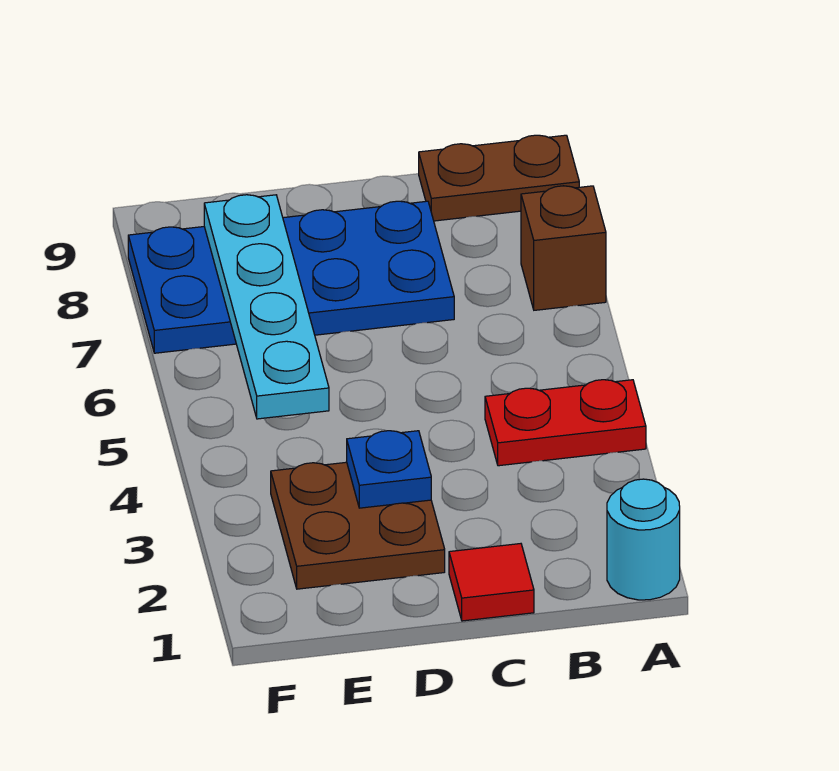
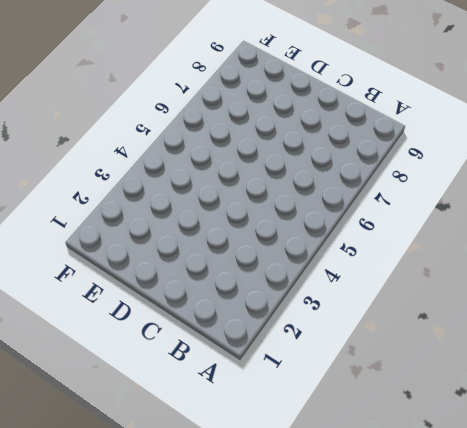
none -> cyan 1x1 round brick [607,479,680,600]
none -> red 1x2 plate [485,380,646,466]

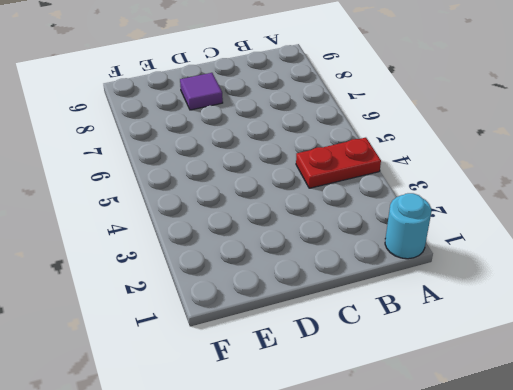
purple 1x1 tile [180,73,223,110] -> blue 2x4 plate [128,201,454,353]
none -> brown 1x1 brick [521,186,606,310]
none -> brown 1x2 plate [419,135,579,221]

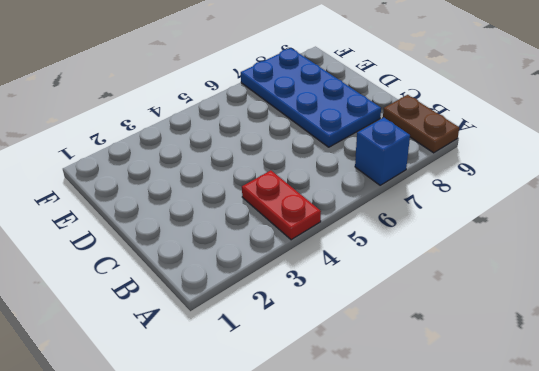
blue 1x1 brick [355,118,410,185] -> brown 1x1 brick [521,186,606,310]
none -> cyan 1x1 round brick [607,479,680,600]
none -> red 1x1 tile [449,544,534,621]

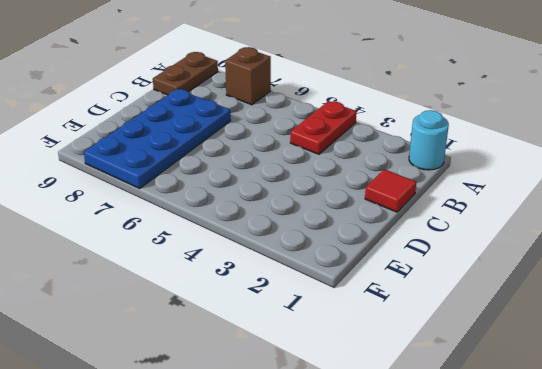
none -> brown 2x2 plate [271,462,445,589]
none -> blue 1x1 plate [347,431,431,508]

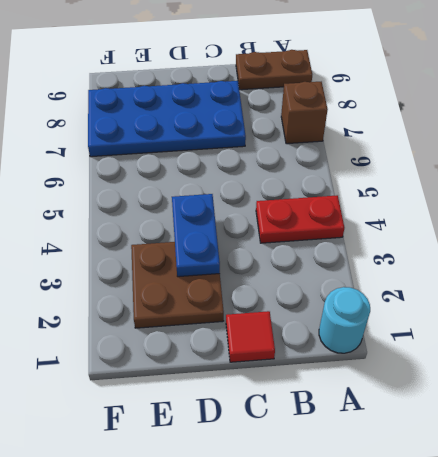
blue 1x2 plate [172,194,220,277] -> blue 1x1 plate [347,431,431,508]
none -> cyan 1x4 plate [204,195,329,419]

